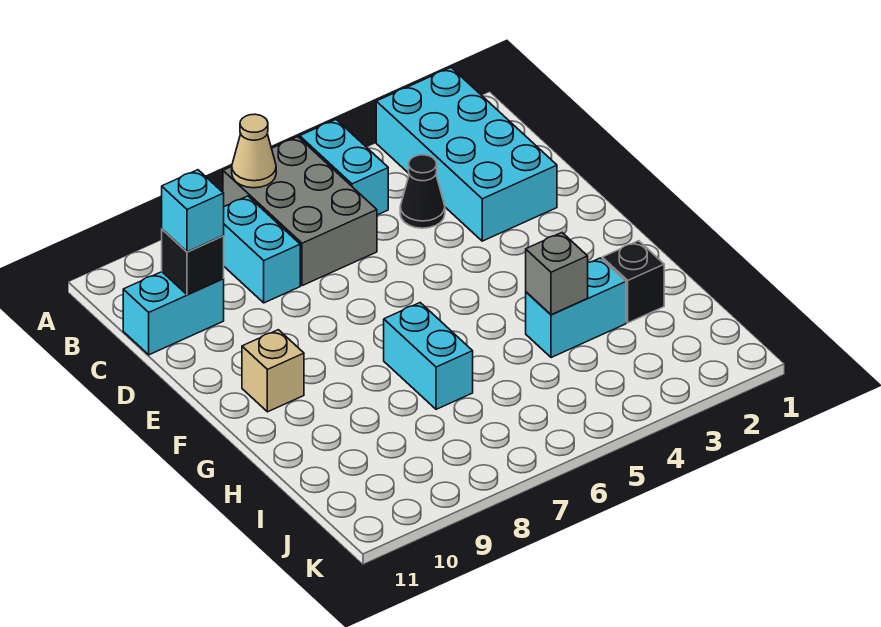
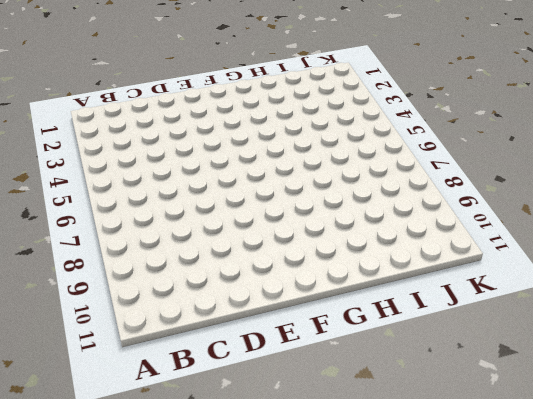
none -> cyan 2x4 brick [376,68,557,241]
none -> cyan 1x2 brick [300,120,388,215]
none -> grey 2x3 brick [223,137,377,286]

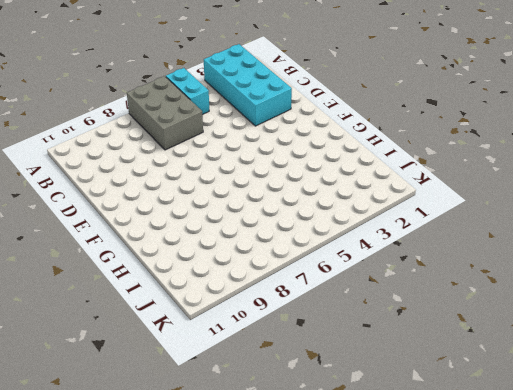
none -> cyan 1x2 brick [224,196,300,303]
none -> black 1x1 cone [400,155,445,228]
none -> cyan 1x2 brick [123,272,224,355]

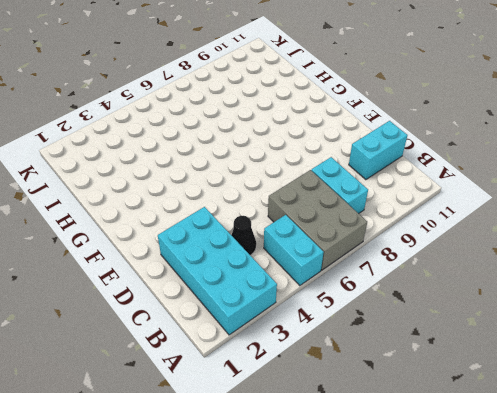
none -> tan 1x1 brick [242,330,304,412]
none -> cyan 1x2 brick [384,303,473,409]
none -> black 1x1 brick [602,241,664,323]

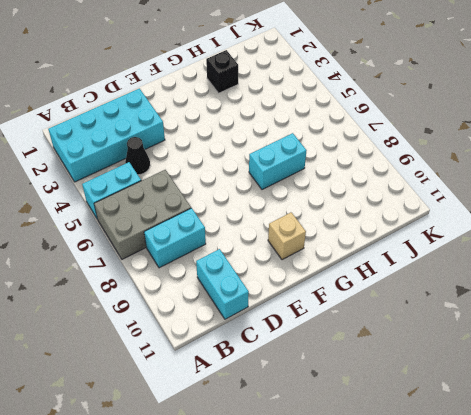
none -> cyan 1x2 brick [526,258,626,358]
none -> tan 1x1 cone [232,114,276,188]
none -> black 1x1 brick [162,229,224,295]

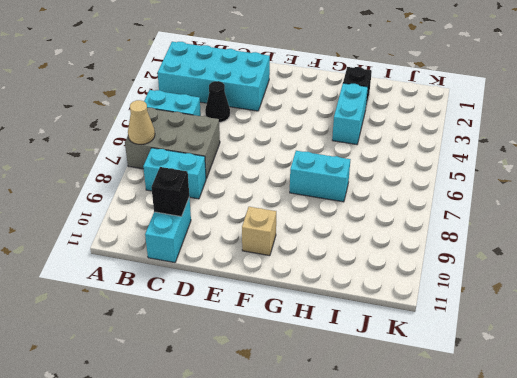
none -> grey 1x1 brick [526,233,588,315]
none -> cyan 1x1 brick [162,170,224,252]

